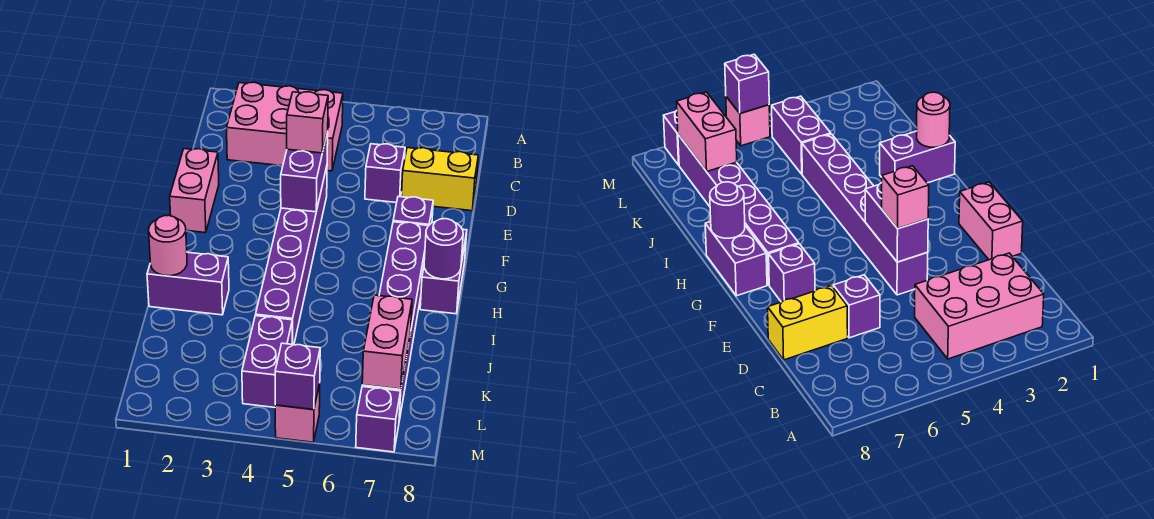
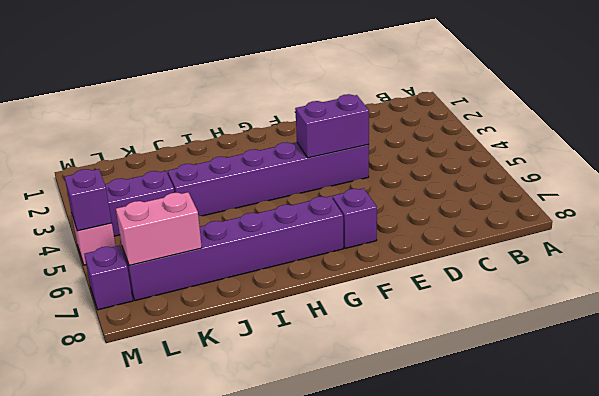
none -> pink 2x3 brick [227,82,343,171]
none -> purple 1x1 brick [365,144,405,203]
none -> yellow 1x2 brick [402,148,478,211]

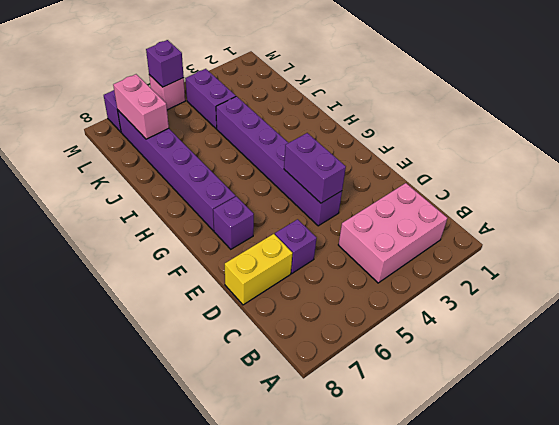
none -> pink 1x2 brick [170,149,219,233]
none -> purple 1x2 brick [420,229,467,314]
none -> purple 1x2 brick [147,252,229,315]

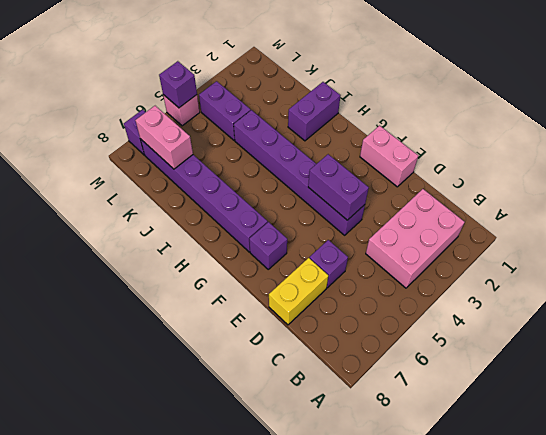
none -> purple 1x2 brick [420,229,467,314]
none -> purple 1x1 round brick [424,219,463,279]
none -> pink 1x1 round brick [149,216,187,276]

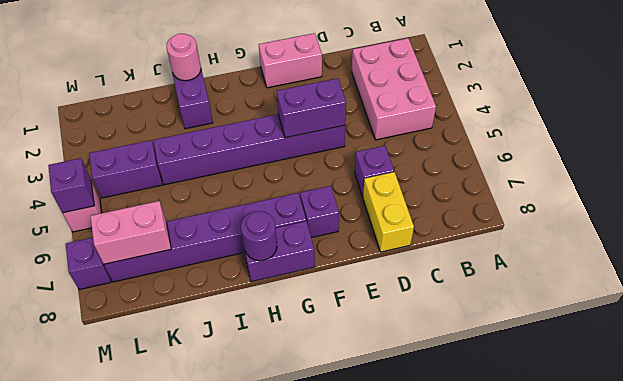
none -> pink 1x1 brick [287,92,328,153]

